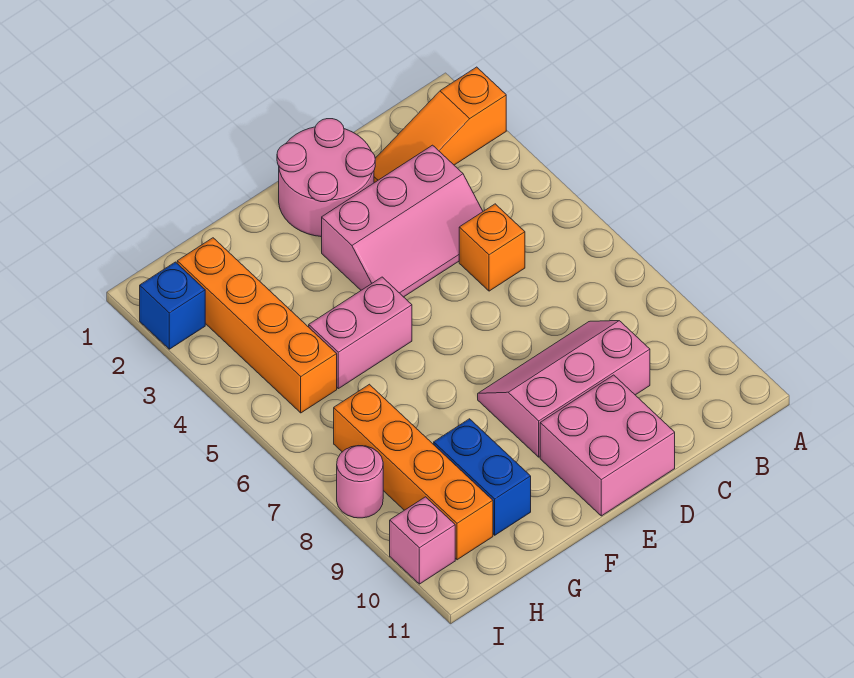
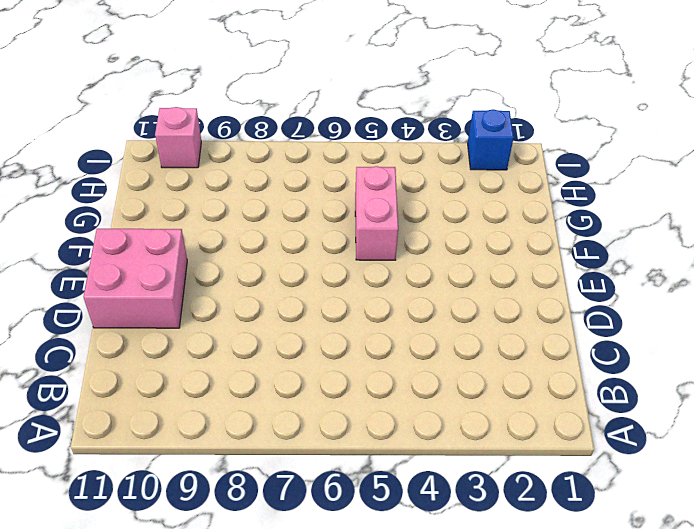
none -> orange 1x3 slope [374,67,506,183]
none -> pink 2x3 slope [322,145,483,297]
none -> orange 1x1 brick [459,204,525,291]

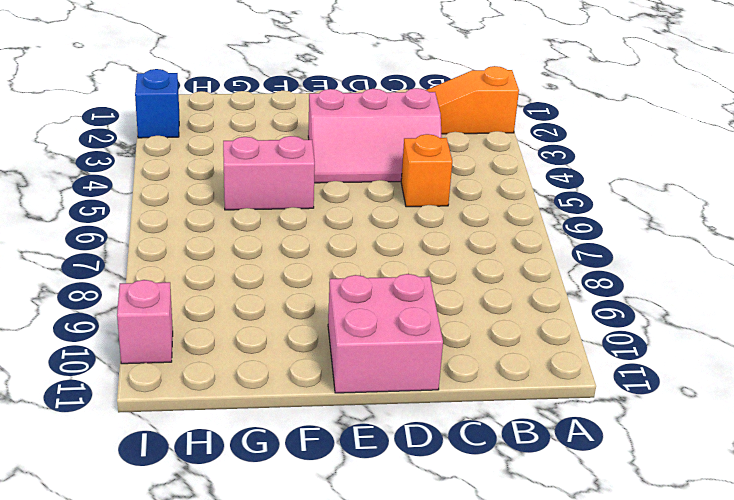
none -> pink 2x3 slope [478,321,650,457]
none -> pink 2x2 round brick [277,119,375,237]
none -> blue 1x2 brick [434,419,531,535]

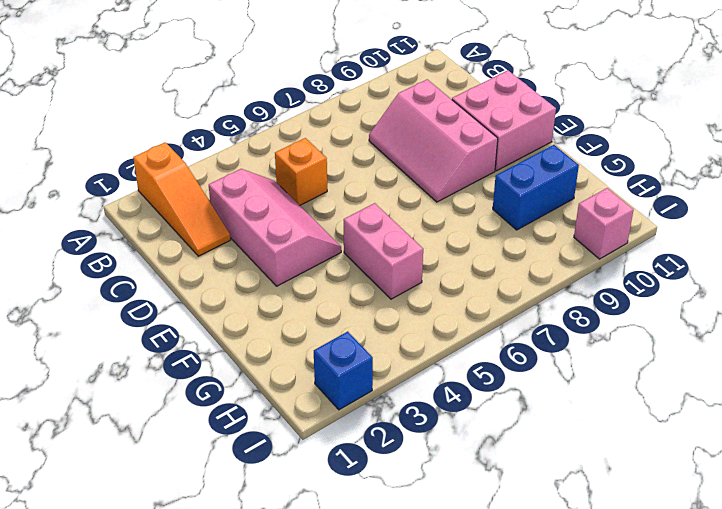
none -> pink 2x2 round brick [277,119,375,237]
none -> orange 1x4 brick [177,238,337,413]
none -> orange 1x4 brick [334,384,493,560]

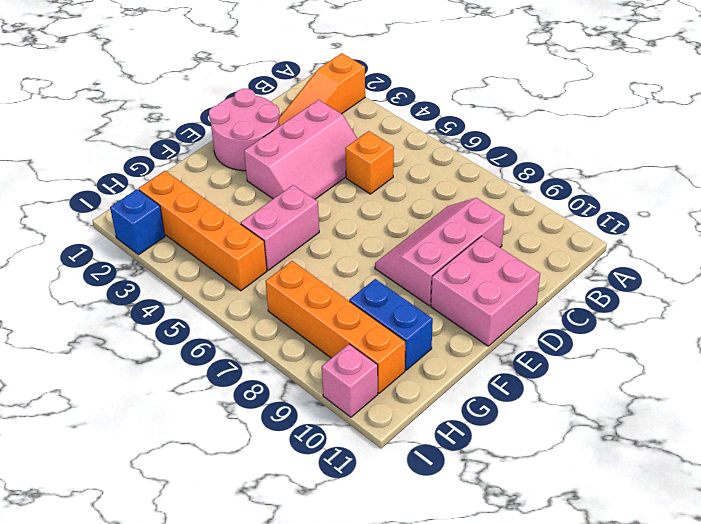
none -> pink 1x1 round brick [337,446,383,518]

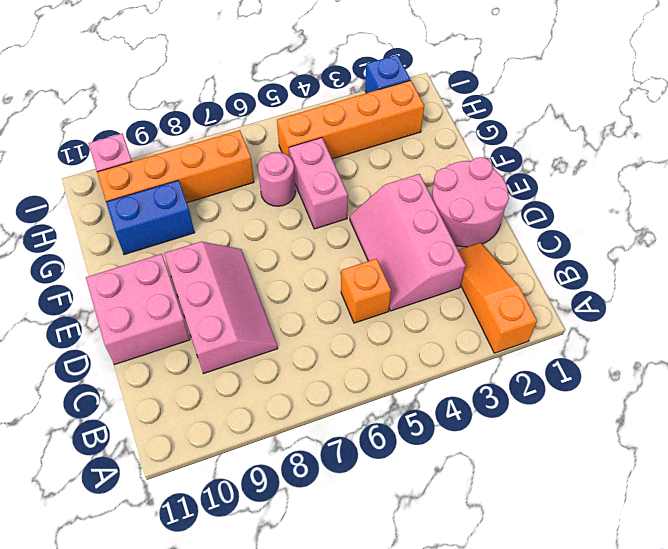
pink 1x1 round brick [258,152,295,206] -> pink 1x1 round brick moved to [337,446,383,518]

